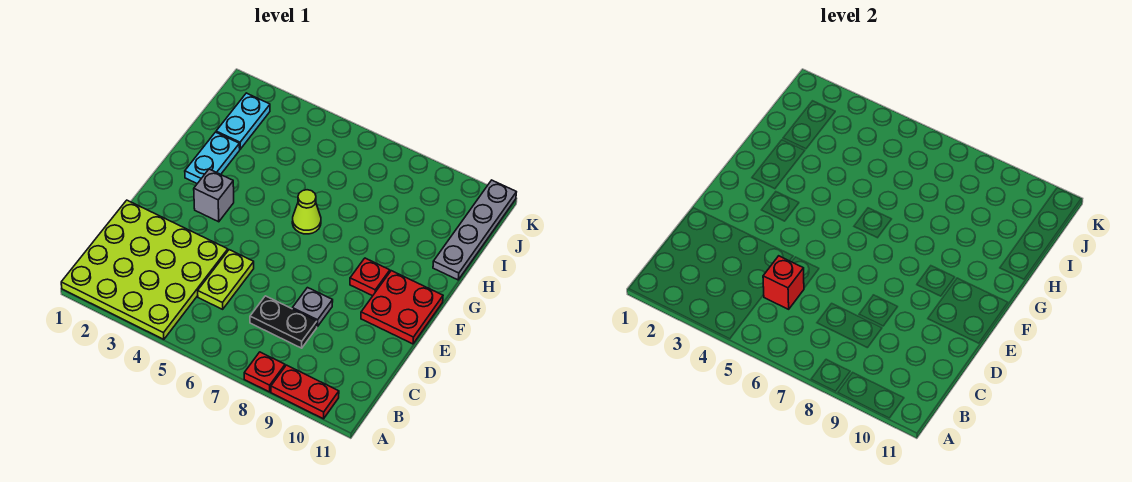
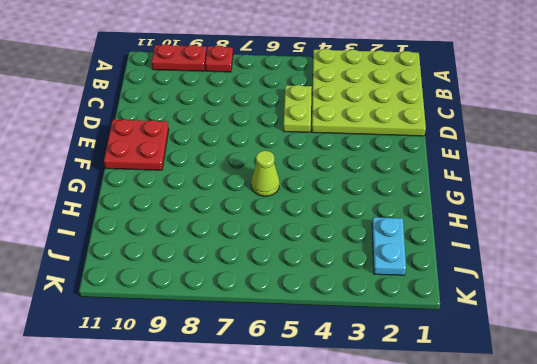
none -> black 1x2 plate [250,296,317,348]
none -> grey 1x1 plate [292,288,333,327]
none -> grey 1x1 brick [194,169,234,222]

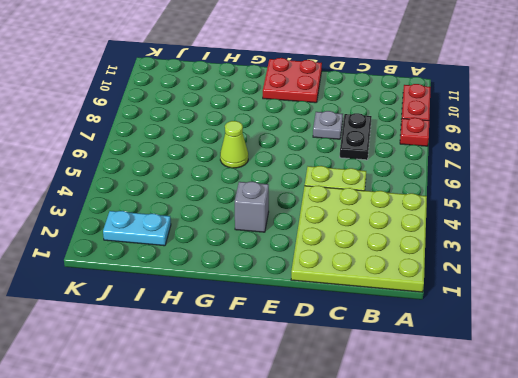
none -> red 1x1 plate [350,258,390,296]
none -> cyan 1x2 plate [185,132,240,184]
none -> grey 1x4 plate [433,180,516,280]

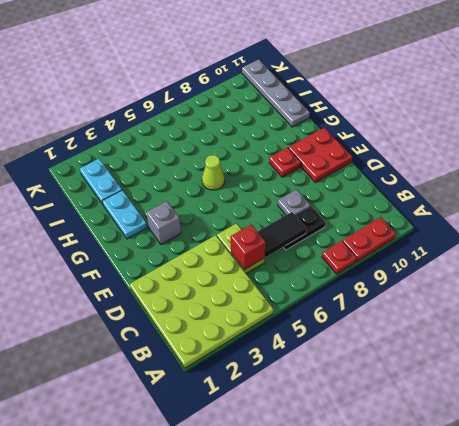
black 1x2 tile [258,212,306,257] -> none

